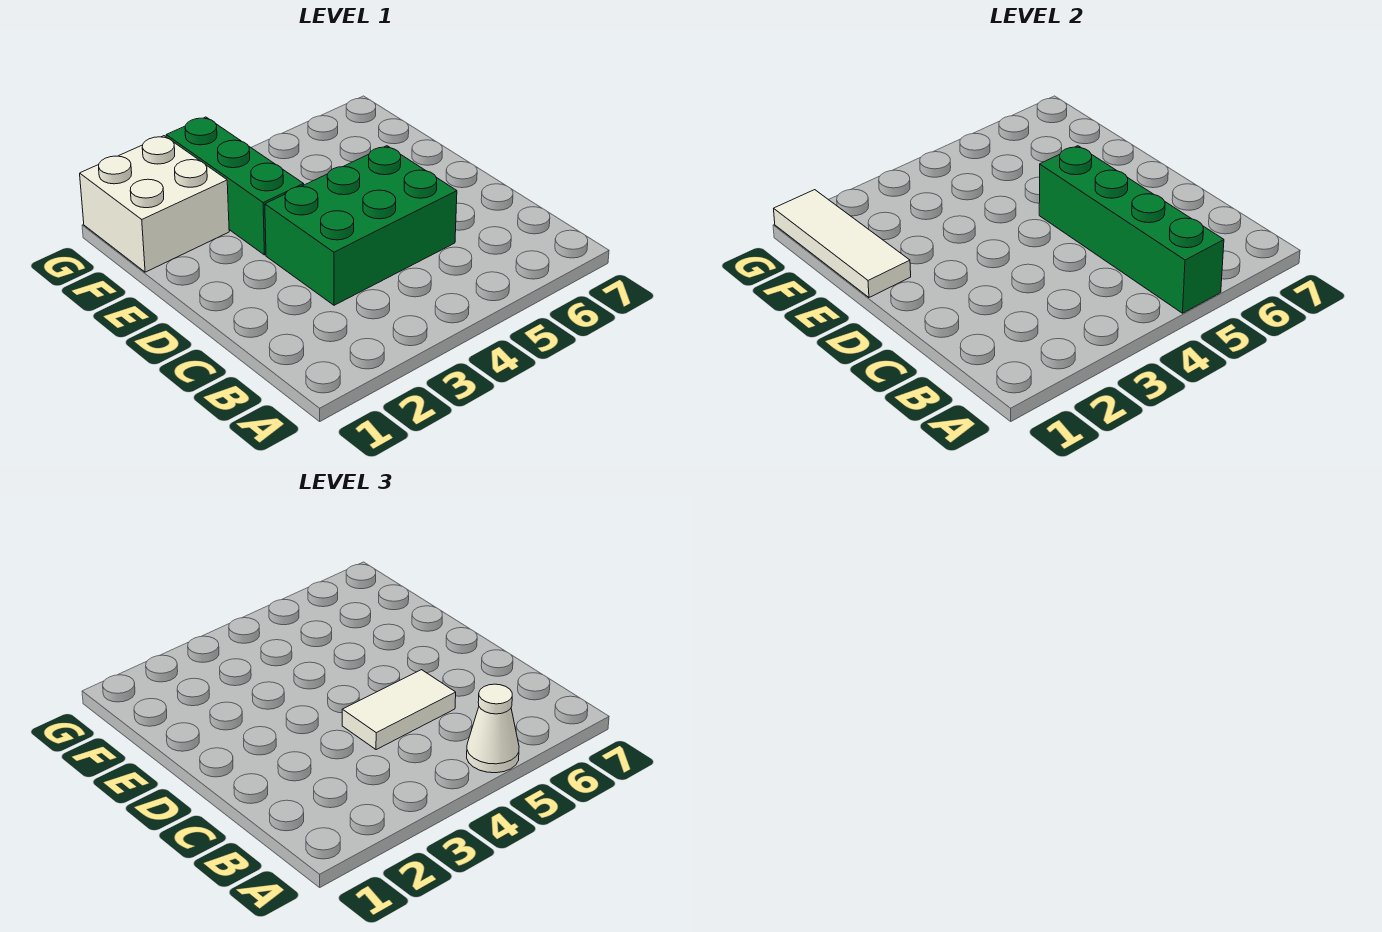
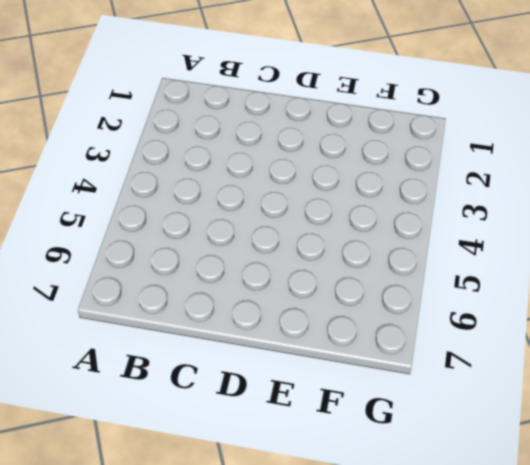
none -> green 2x3 brick [265,146,457,305]
none -> green 1x3 brick [166,117,304,255]

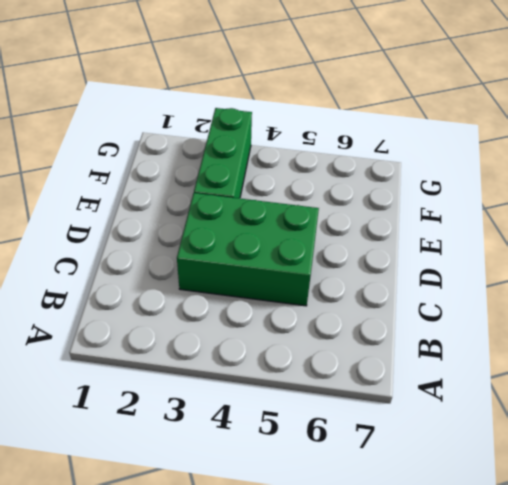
none -> white 2x2 brick [80,136,229,272]
none -> green 1x4 brick [1039,146,1224,313]

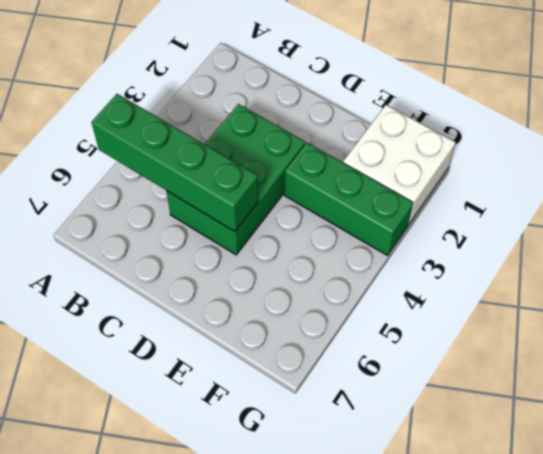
none -> white 1x3 tile [774,190,911,297]
none -> white 1x1 cone [467,684,519,773]

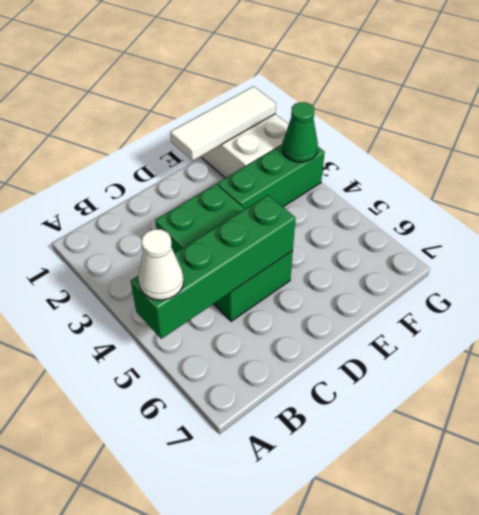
green 1x1 cone [282,102,318,162] -> none
none -> white 1x2 tile [342,670,456,750]

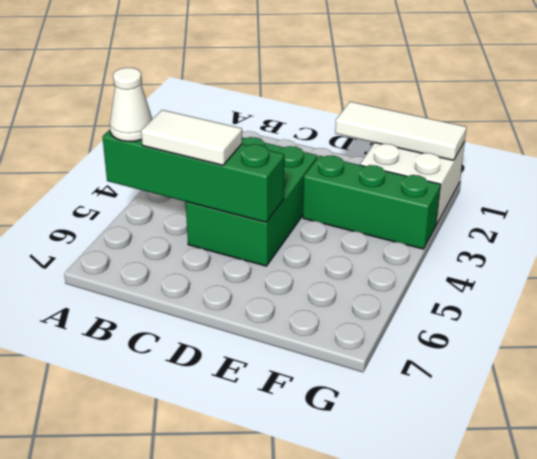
white 1x2 tile [141,110,242,165] -> white 1x2 tile turned to [342,670,456,750]

